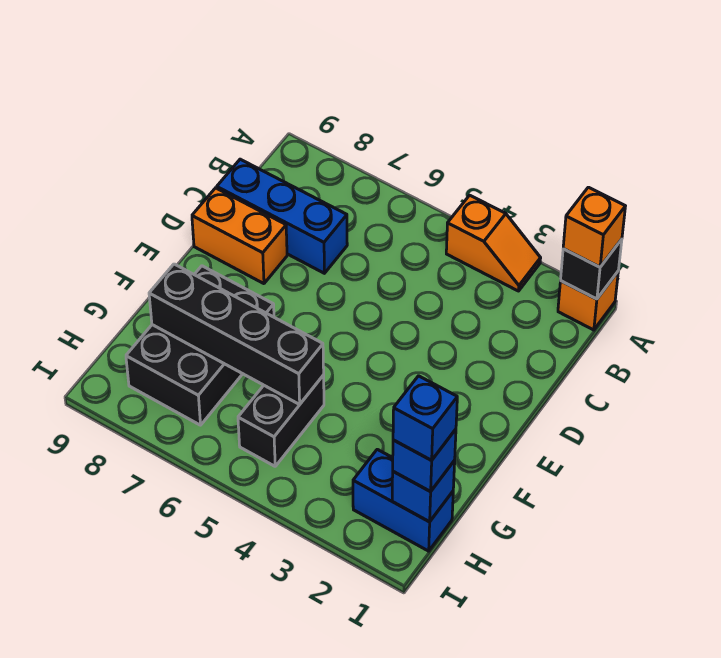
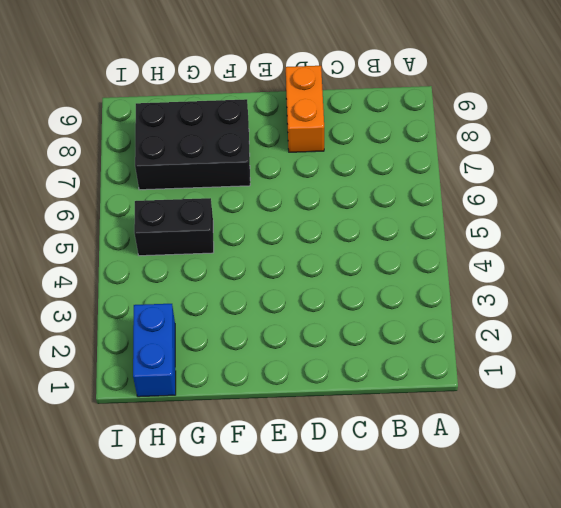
none -> orange 1x1 brick [558,272,618,330]
none -> orange 1x2 slope [446,195,541,291]
none -> blue 1x3 brick [217,159,347,273]

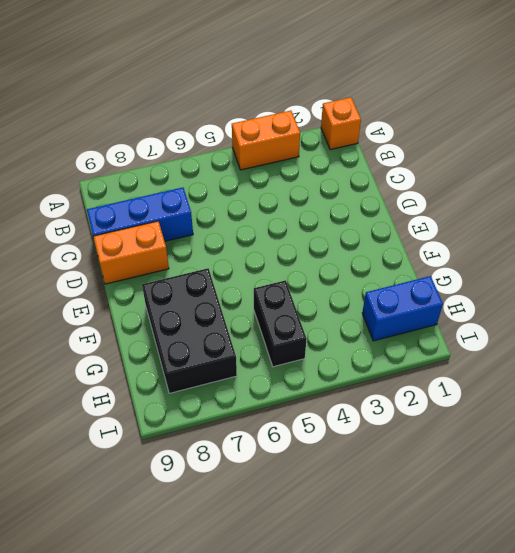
orange 1x2 brick [232,111,300,170] -> orange 1x2 slope [446,195,541,291]
none -> black 1x1 brick [561,239,622,299]
none -> black 1x4 brick [149,264,324,404]
none -> blue 1x1 brick [392,461,455,522]

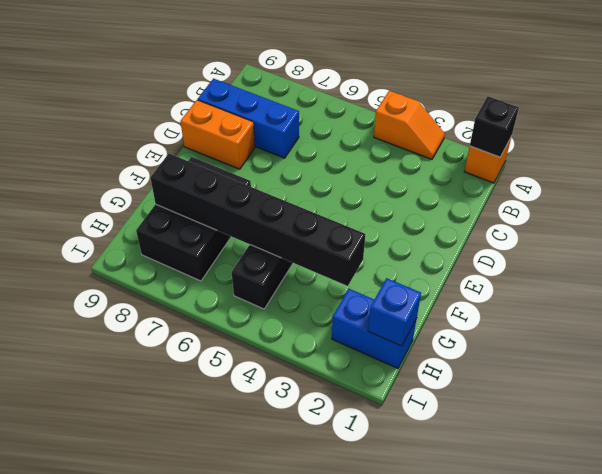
black 1x6 brick [150,154,365,286] -> black 1x4 brick [149,264,324,404]
none -> orange 1x1 brick [563,187,625,267]
none -> blue 1x1 brick [393,429,456,492]
none -> blue 1x1 brick [393,376,457,460]

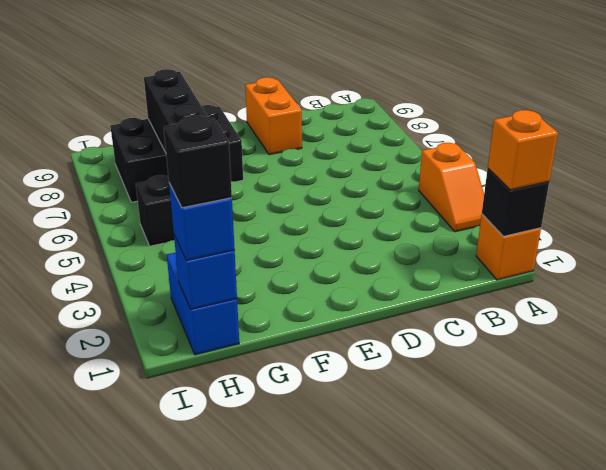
black 1x1 brick [164,116,232,208] -> blue 1x1 brick [393,376,457,460]
none -> blue 1x3 brick [217,159,347,273]

